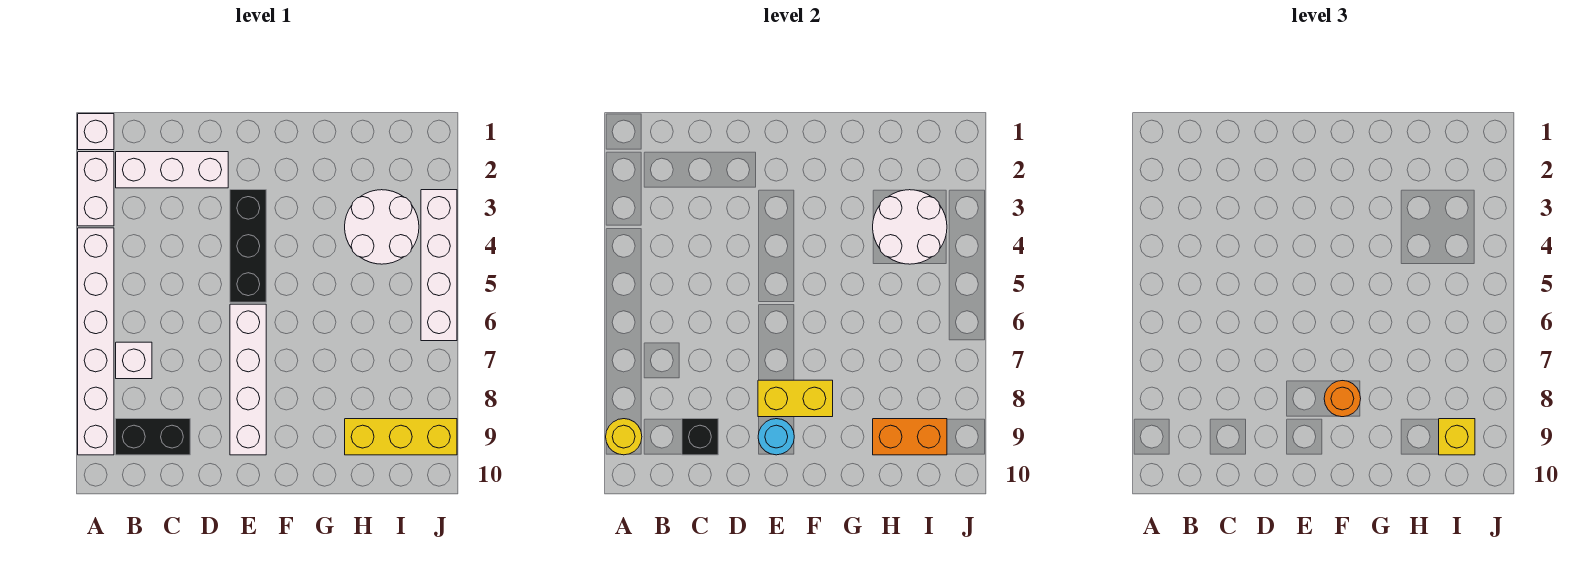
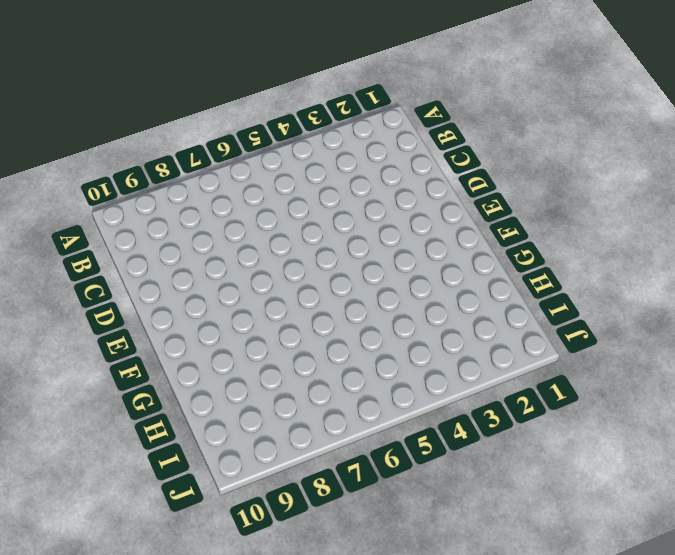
none -> white 1x1 brick [78,114,114,150]
none -> white 1x2 brick [78,152,114,226]
none -> white 1x6 brick [78,228,114,455]

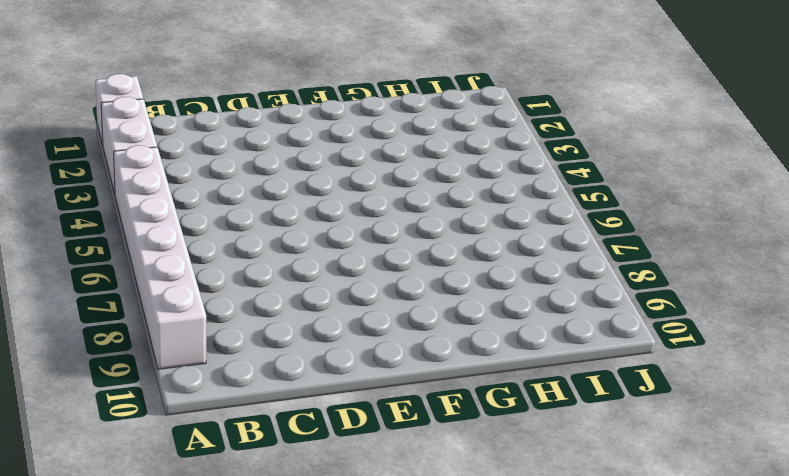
none -> white 1x3 brick [116,152,228,188]
none -> white 1x1 brick [116,342,152,379]
none -> black 1x2 brick [116,419,190,455]

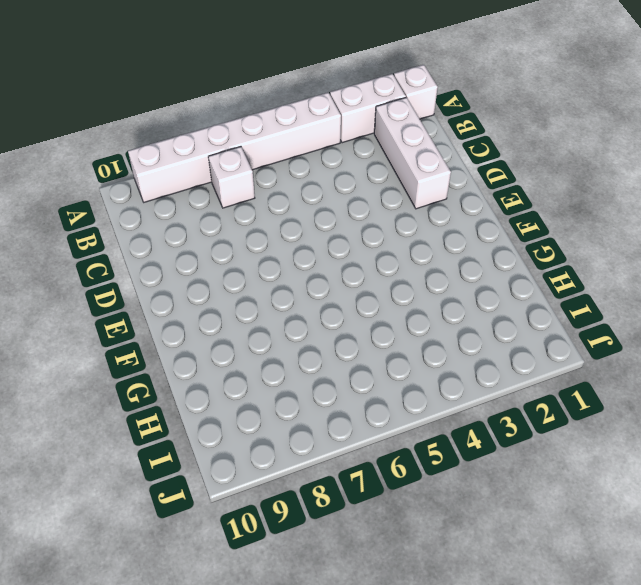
none -> black 1x2 brick [116,419,190,455]
none -> black 1x3 brick [230,190,266,302]
none -> white 1x4 brick [230,304,266,455]

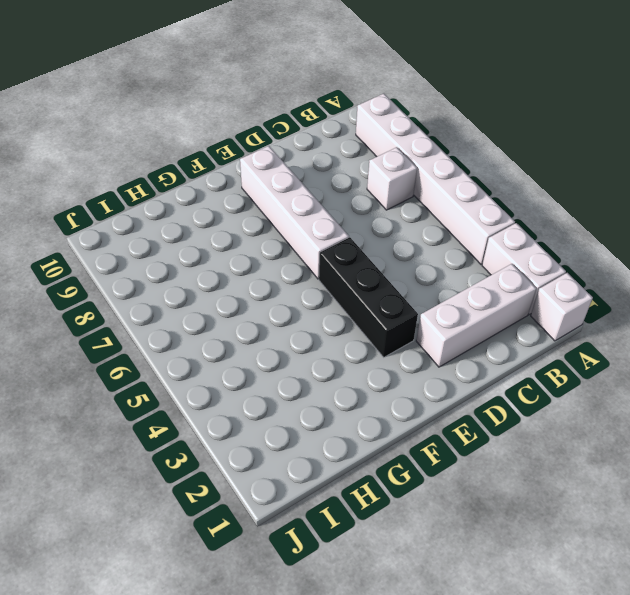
none -> black 1x2 brick [116,419,190,455]
none -> white 2x2 round brick [345,190,419,264]
none -> yellow 1x3 brick [345,419,457,455]

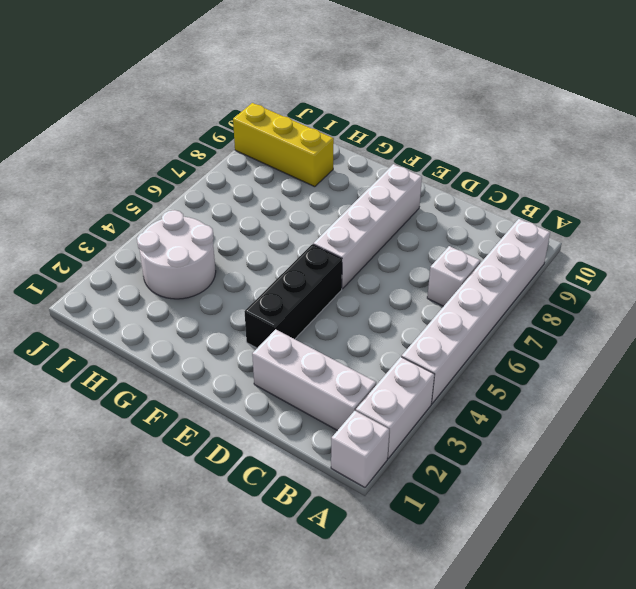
none -> black 1x2 brick [116,419,190,455]
none -> white 1x4 brick [421,190,457,341]
none -> yellow 1x1 round brick [606,419,642,455]

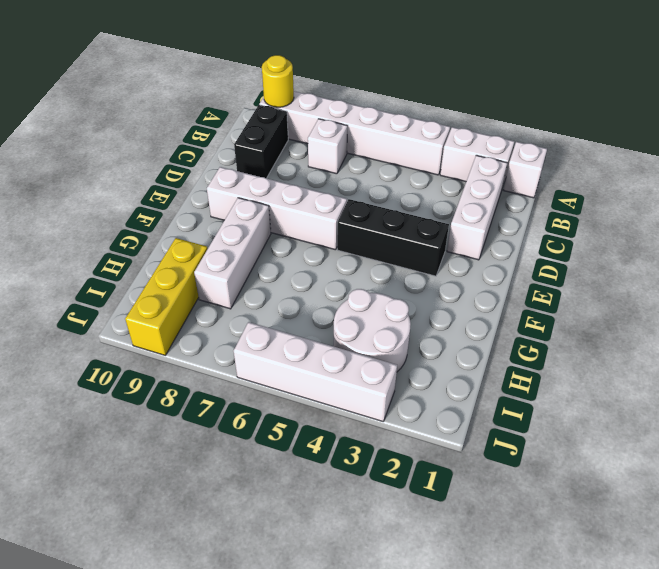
white 1x3 brick [194,198,271,309] -> none
none -> black 1x1 brick [682,419,718,455]
none -> yellow 1x2 brick [758,380,833,417]
none -> cyan 1x1 round brick [758,419,794,455]

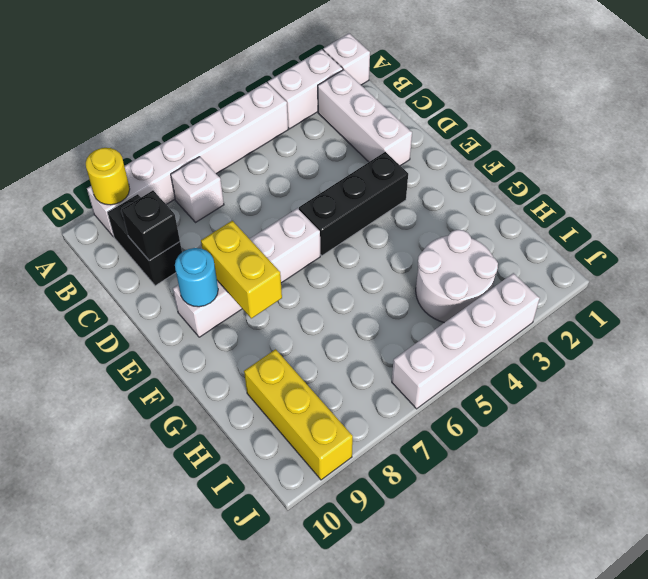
none -> white 2x2 round brick [873,190,947,264]
none -> orange 1x2 brick [873,419,947,455]
none -> orange 1x1 round brick [1324,381,1361,417]

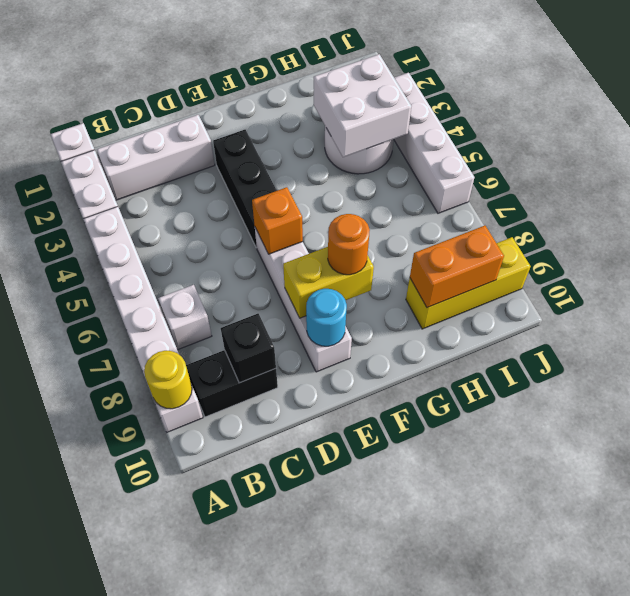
orange 1x1 brick [252,187,303,254] -> none
white 2x2 brick [314,54,411,157] -> white 2x2 round brick [873,190,947,264]
none -> yellow 1x1 brick [1439,419,1475,455]

